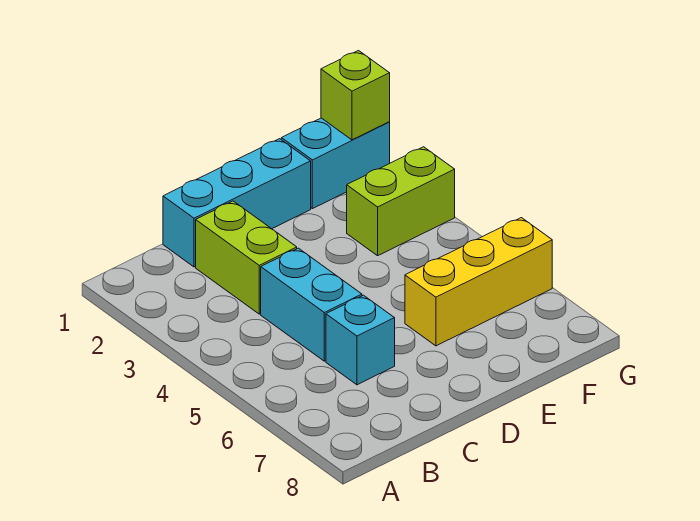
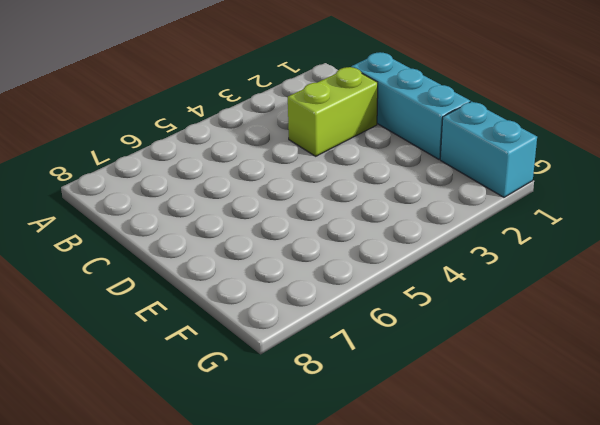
none -> cyan 1x2 brick [261,248,362,361]
none -> cyan 1x1 brick [326,295,395,385]

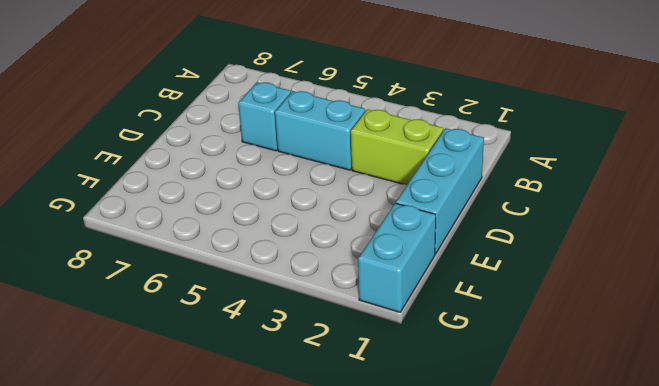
none -> yellow 1x3 brick [405,218,552,346]
none -> lime 1x2 brick [347,147,455,256]

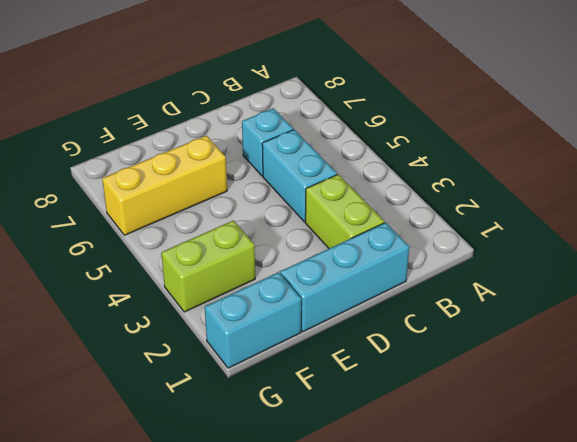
none -> lime 1x1 brick [321,51,390,140]

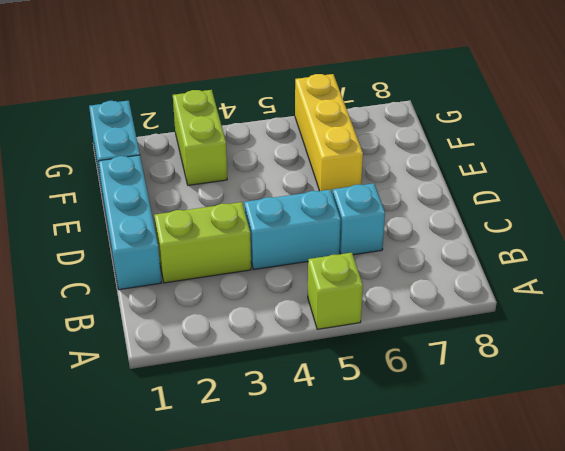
lime 1x1 brick [308,253,363,329] -> lime 1x1 brick moved to [321,51,390,140]

